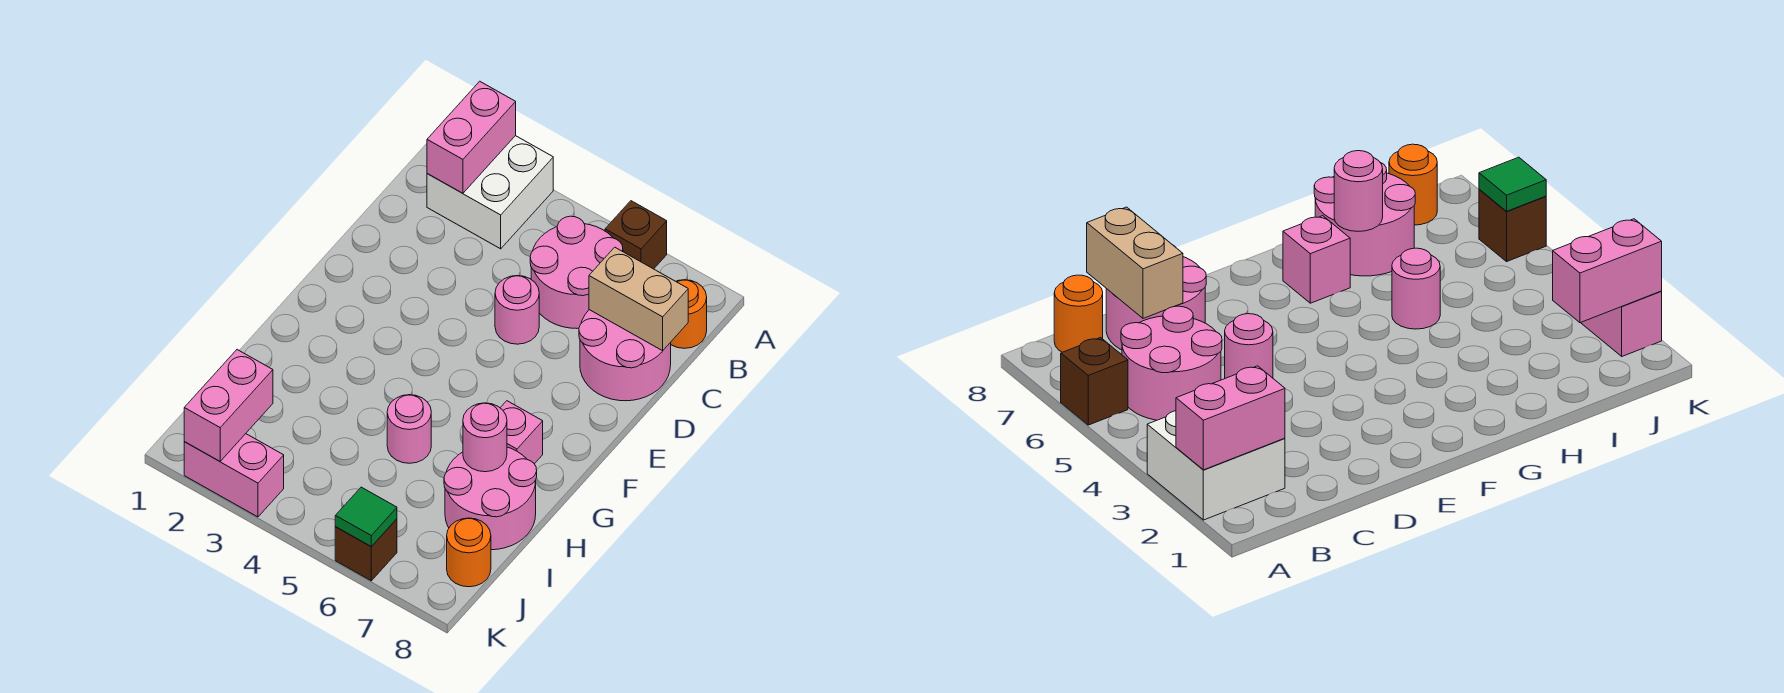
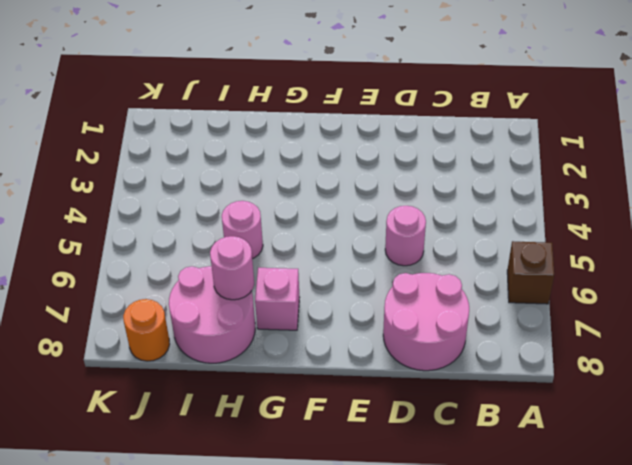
none -> white 2x2 brick [427,136,553,249]
none -> pink 2x2 round brick [530,216,623,328]
none -> orange 1x1 round brick [671,280,707,348]

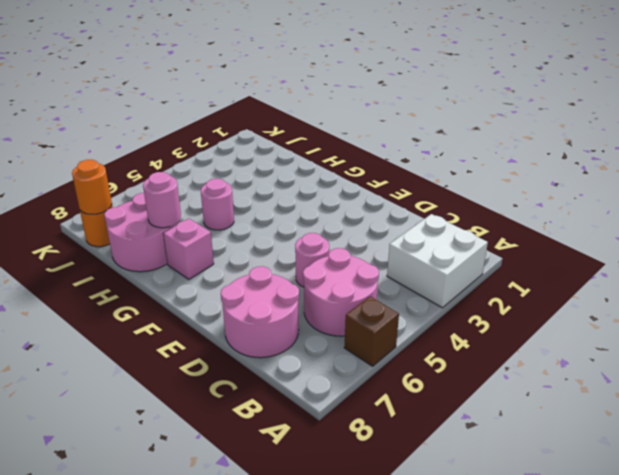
orange 1x1 round brick [72,160,112,214] -> orange 1x1 round brick moved to [671,280,707,348]
none -> pink 1x2 brick [184,434,284,517]
none -> brown 1x1 brick [335,519,397,581]
none -> pink 1x2 brick [427,81,516,193]

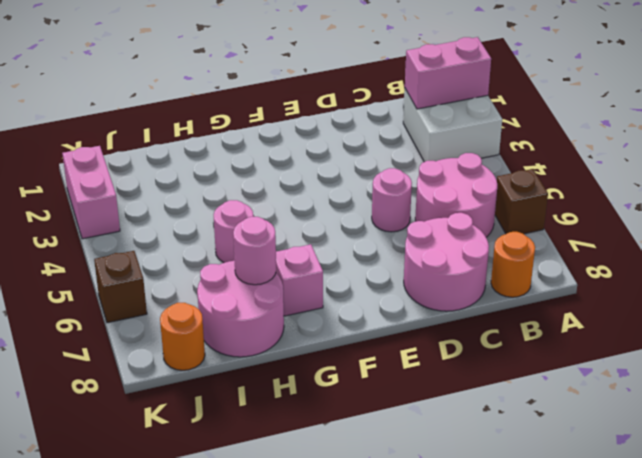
none -> tan 1x2 brick [589,247,688,351]
none -> pink 1x2 brick [184,350,273,461]
none -> green 1x1 tile [335,487,397,547]

